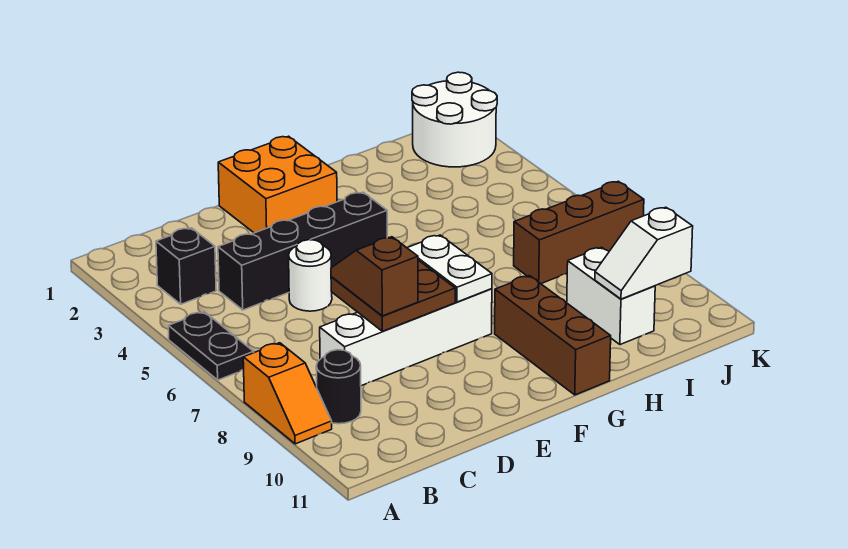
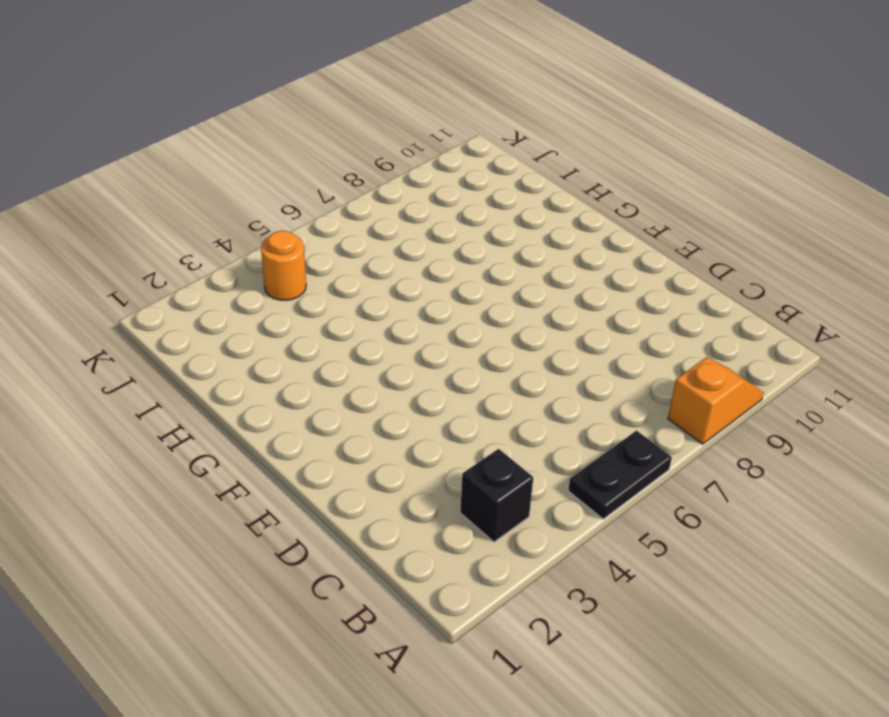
orange 1x1 round brick [261,231,306,300] -> none
none -> black 1x1 round brick [316,350,361,424]
none -> black 1x4 brick [218,192,387,310]
none -> white 1x4 brick [320,289,492,386]

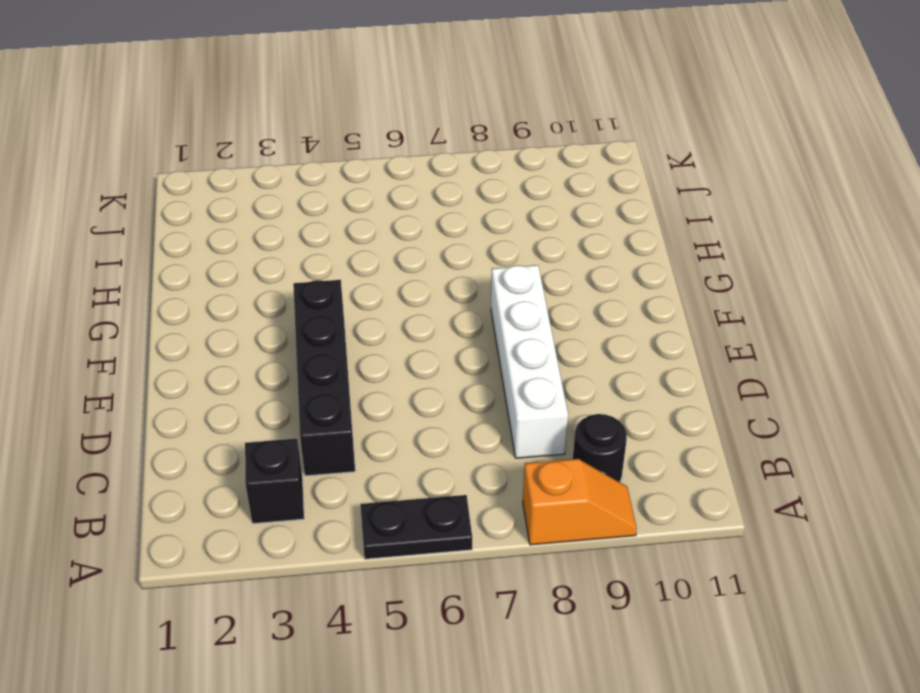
none -> white 1x1 round brick [289,240,332,311]
none -> orange 2x2 brick [218,136,337,233]
none -> brown 1x3 brick [495,276,611,395]

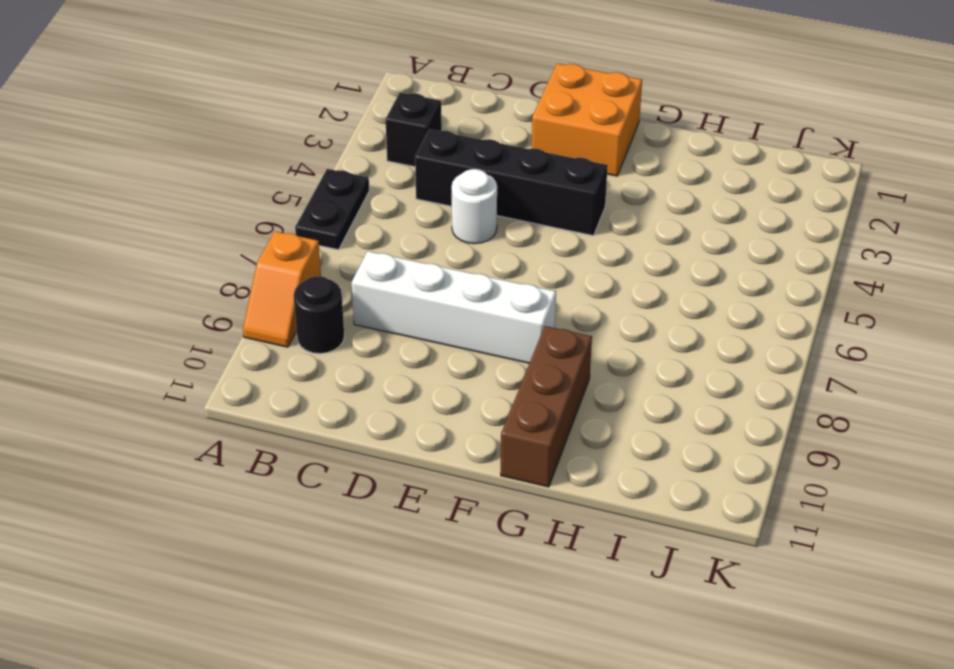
none -> brown 1x3 brick [514,181,644,284]
none -> white 1x2 brick [567,247,655,345]
none -> white 2x2 round brick [412,72,497,167]

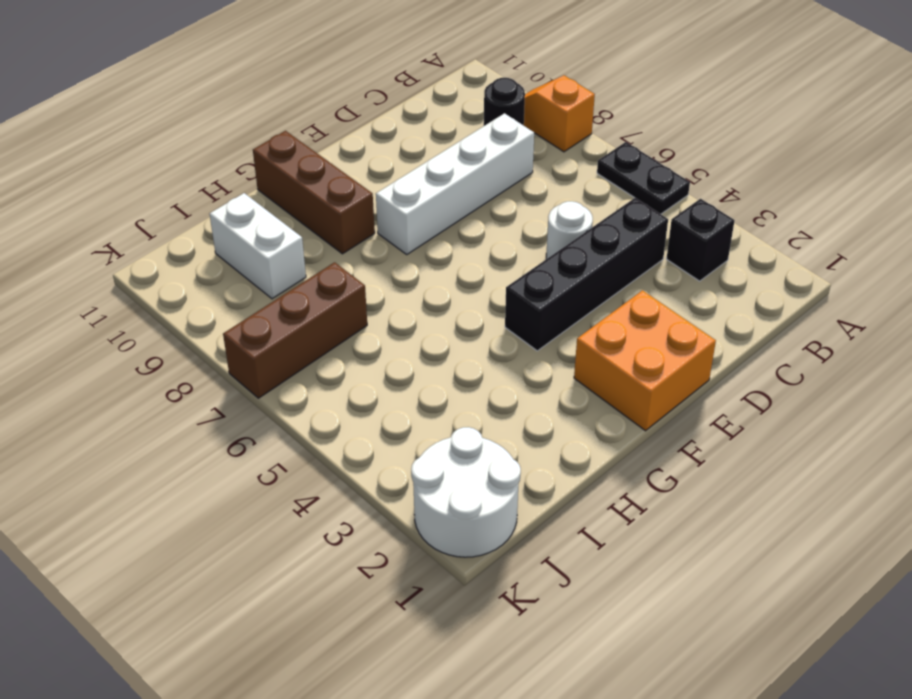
none -> brown 2x2 plate [331,260,455,331]
none -> white 1x2 plate [408,235,492,302]
none -> white 1x2 slope [595,207,693,299]

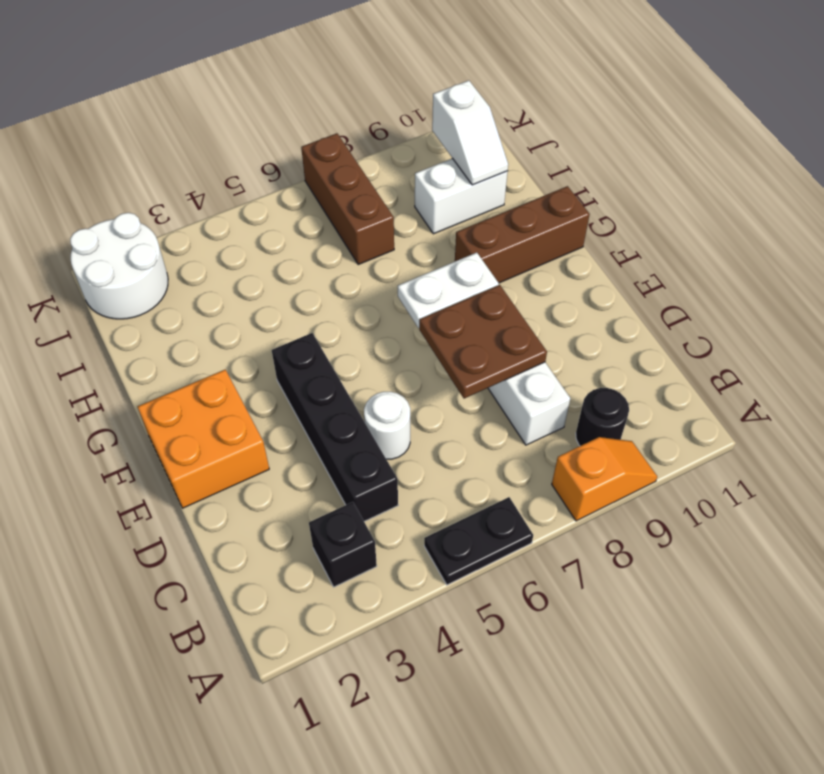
none -> brown 1x2 slope [331,237,418,316]

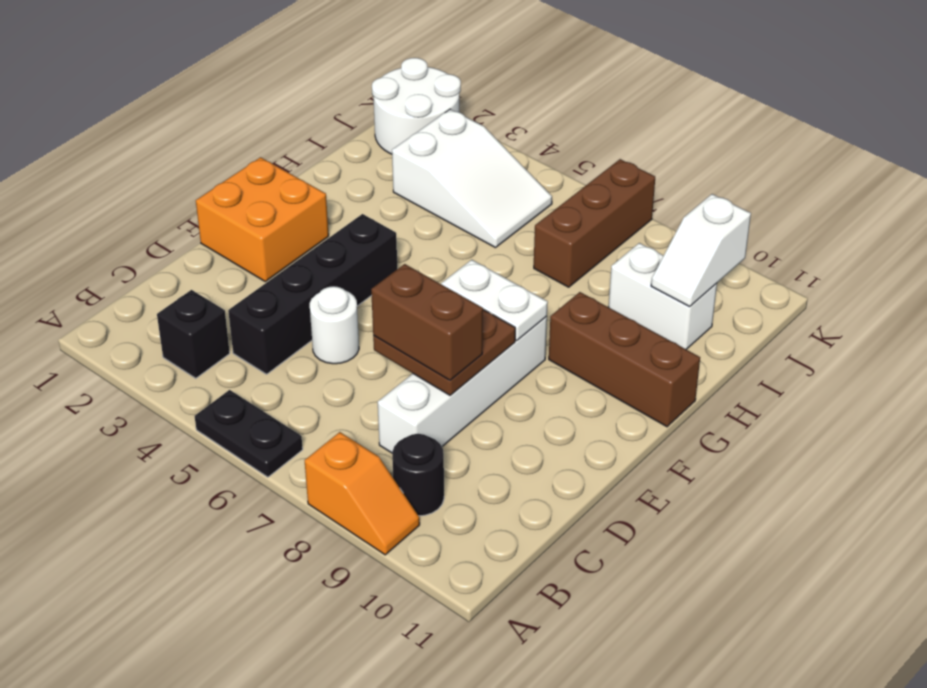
brown 1x2 brick [371,264,483,380] -> brown 1x2 slope [331,237,418,316]
white 2x3 slope [392,109,552,248] -> none

